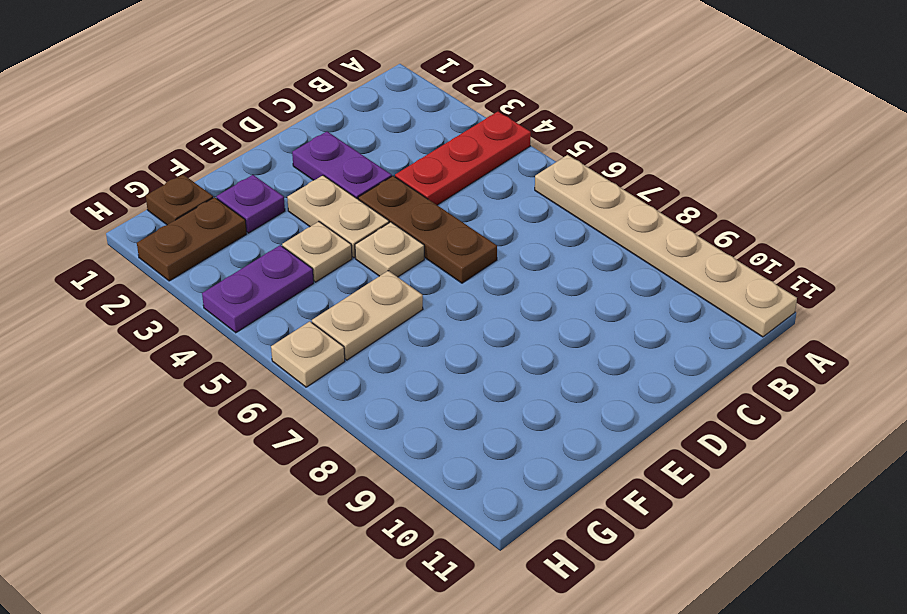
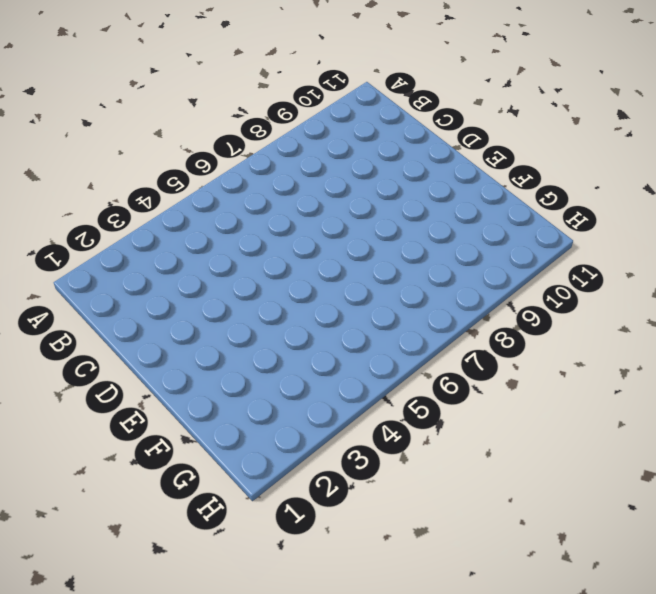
none -> red 1x3 plate [395,112,531,205]
none -> tan 1x6 plate [535,155,797,337]
none -> purple 1x2 plate [292,132,392,199]

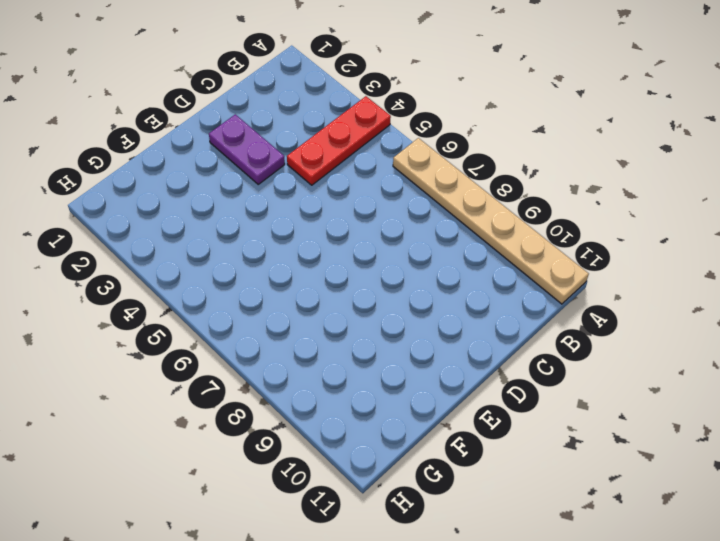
none -> brown 1x3 plate [358,176,497,283]
none -> tan 1x2 plate [287,175,389,258]
none -> tan 1x1 plate [355,222,424,277]

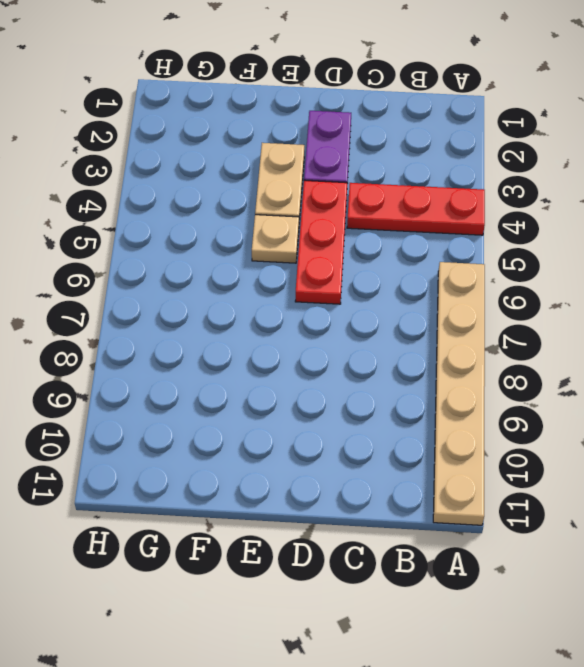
red 1x3 plate [295,180,347,304] -> brown 1x3 plate [358,176,497,283]
none -> purple 1x1 plate [216,175,285,233]
none -> tan 1x1 plate [282,222,352,282]
none -> tan 1x2 plate [312,271,423,360]

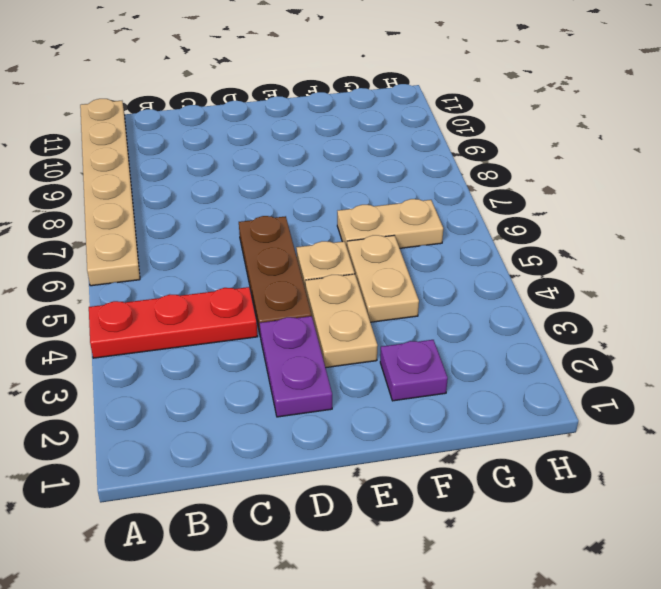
tan 1x2 plate [347,235,419,322] -> tan 1x1 plate [282,222,352,282]
none -> brown 1x1 plate [146,174,213,225]
none -> brown 1x2 plate [137,197,247,281]
none -> purple 1x2 plate [202,245,314,333]

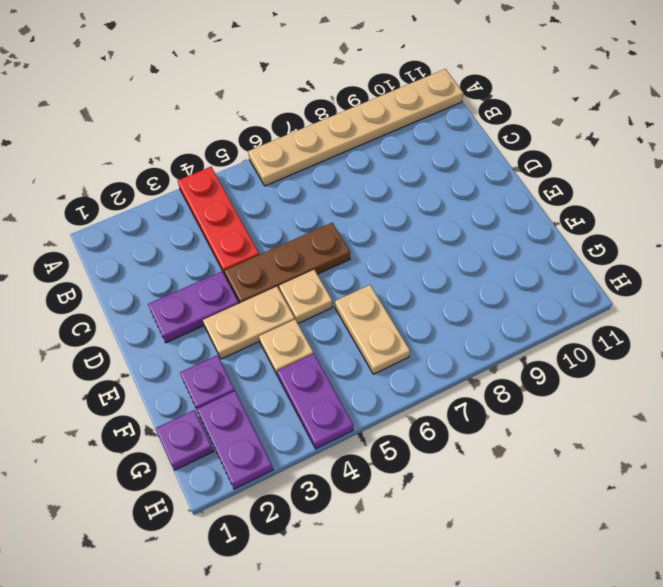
purple 1x1 plate [156,410,214,470] -> brown 1x1 plate [146,174,213,225]
purple 1x2 plate [197,391,273,489] -> brown 1x2 plate [137,197,247,281]
none -> tan 1x1 plate [271,321,345,387]

